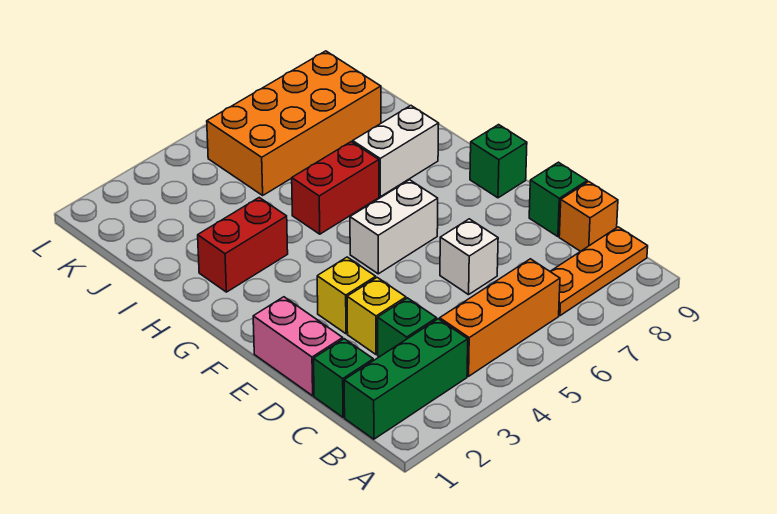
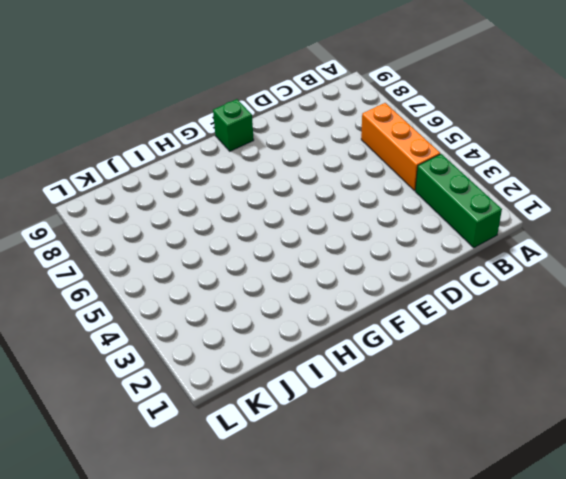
none -> orange 1x3 plate [550,227,648,316]
none -> green 1x1 brick [314,339,373,417]
none -> green 1x1 brick [378,298,437,357]

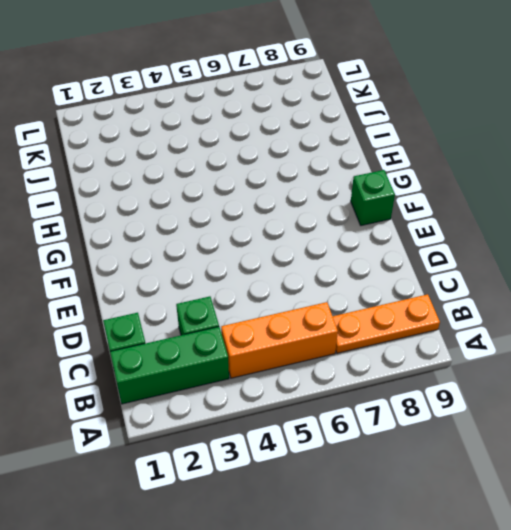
none -> orange 1x1 brick [559,182,618,251]
none -> pink 1x2 brick [253,297,343,396]
none -> yellow 1x1 brick [347,278,406,355]

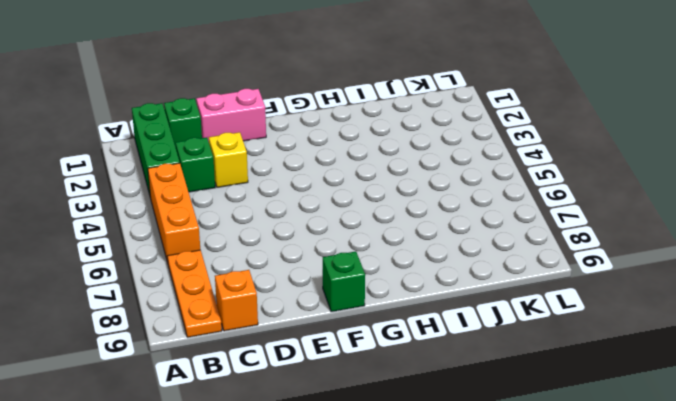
none -> white 1x1 brick [440,219,498,295]
none -> green 1x1 brick [529,162,587,237]
none -> yellow 1x1 brick [317,257,376,334]

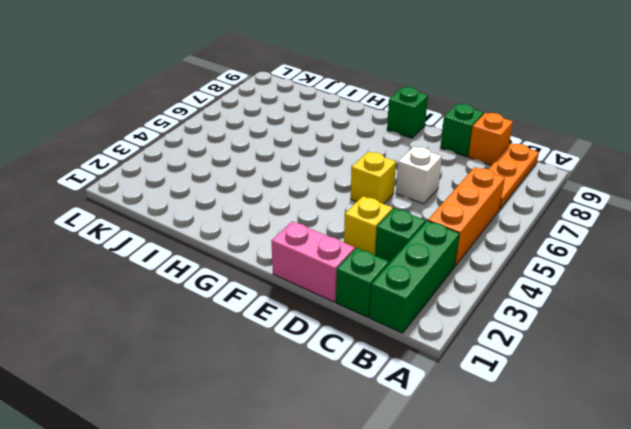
yellow 1x1 brick [351,152,396,204] -> yellow 1x1 brick moved to [317,257,376,334]
none -> white 1x2 brick [350,180,438,274]
none -> red 1x2 brick [198,198,288,292]
none -> red 1x2 brick [292,142,379,234]

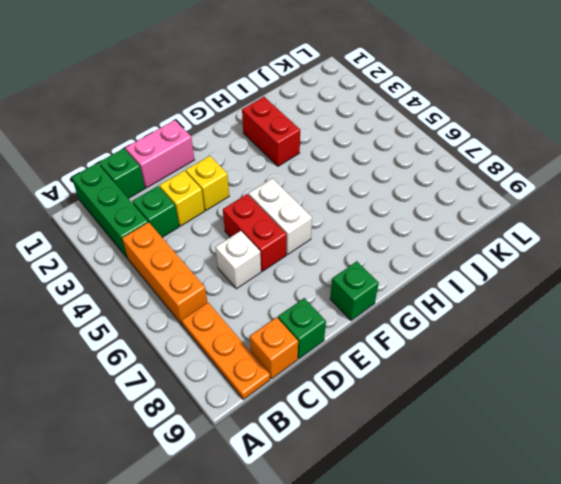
red 1x2 brick [223,194,287,271] -> red 1x2 brick moved to [292,142,379,234]
none -> white 1x2 brick [353,106,439,197]
none -> orange 2x4 brick [207,51,381,195]

